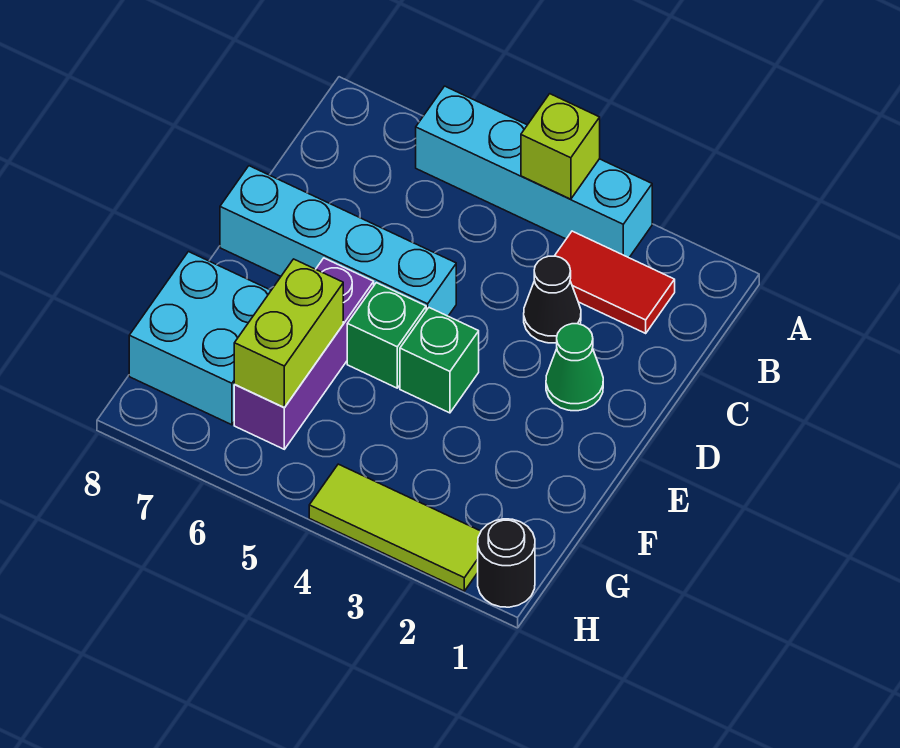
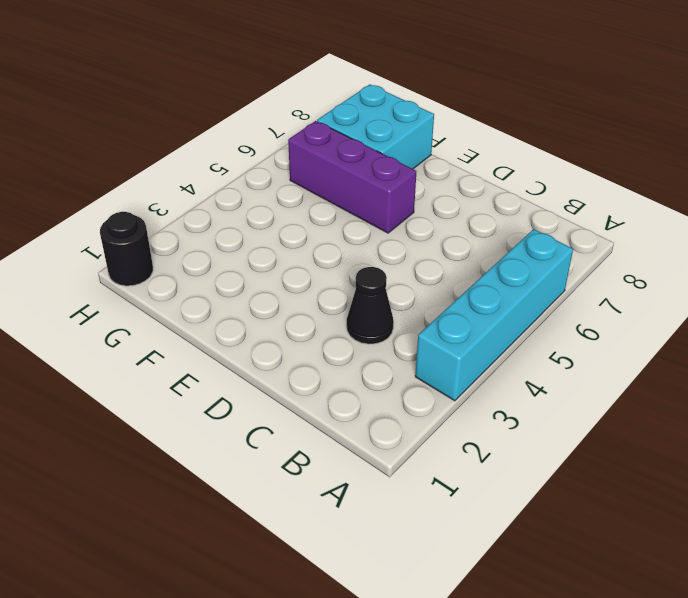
none -> red 1x2 tile [555,231,675,333]
none -> green 1x1 cone [546,324,603,411]
none -> cyan 1x4 brick [220,166,456,316]

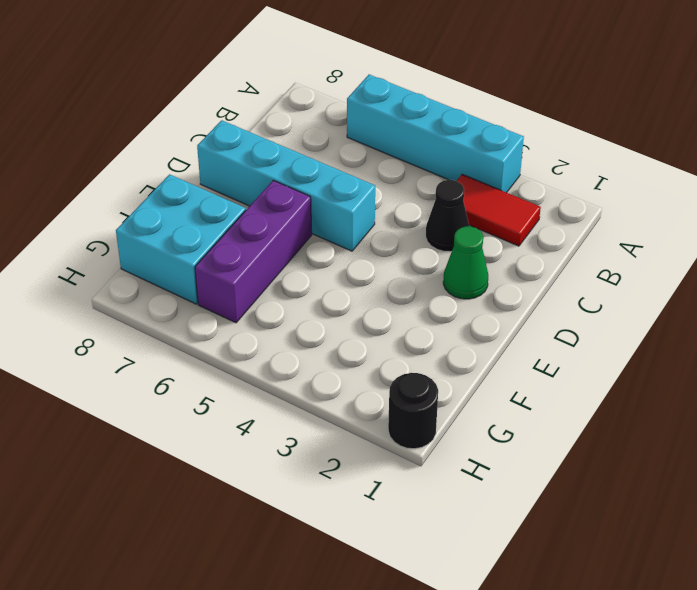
none -> green 1x1 brick [400,308,479,413]
none -> green 1x1 brick [347,283,426,388]
none -> lime 1x3 tile [309,464,481,591]

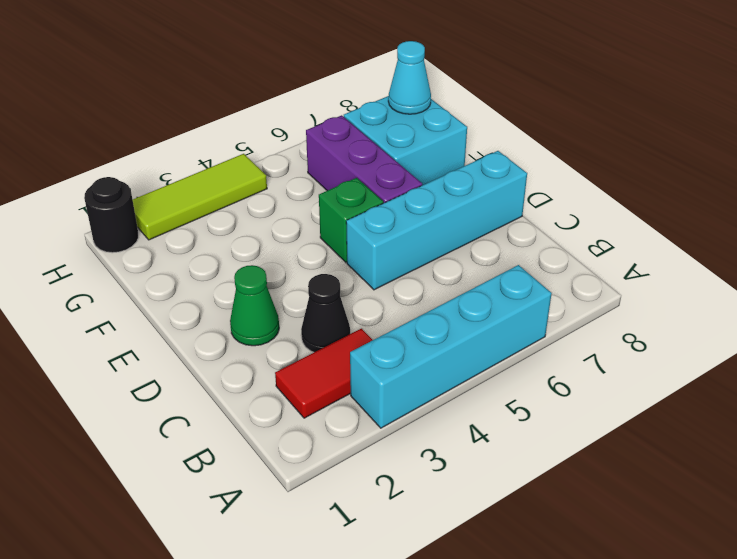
cyan 1x1 cone [388,41,431,114] -> none
none -> green 1x1 brick [400,308,479,413]
none -> lime 1x1 brick [521,94,600,199]
none -> lime 1x2 brick [234,259,343,408]

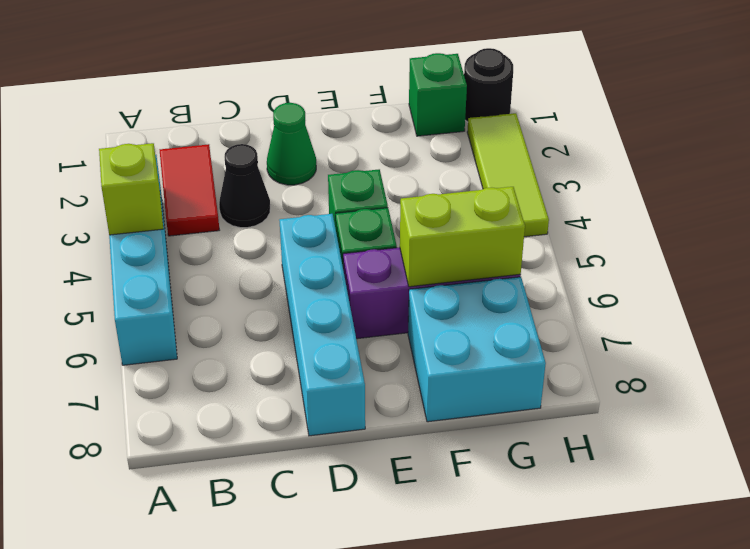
green 1x1 brick [409,53,467,136] -> none

